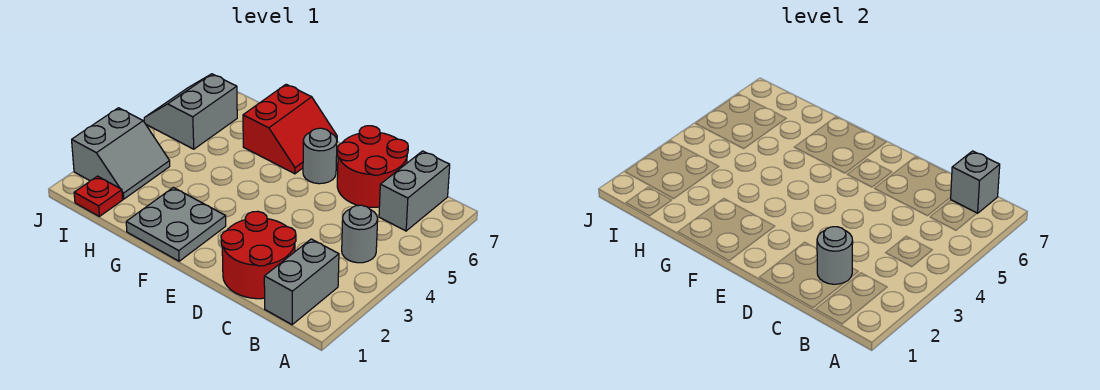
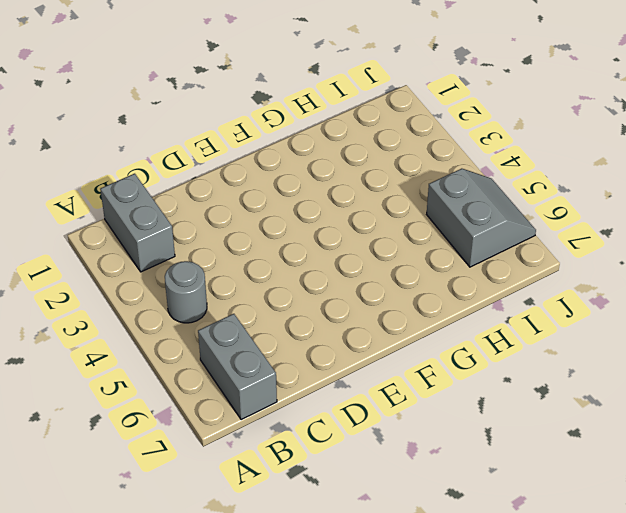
none -> red 2x2 round brick [221,211,296,299]
none -> red 2x2 round brick [337,126,408,207]
none -> grey 1x1 round brick [303,128,337,184]

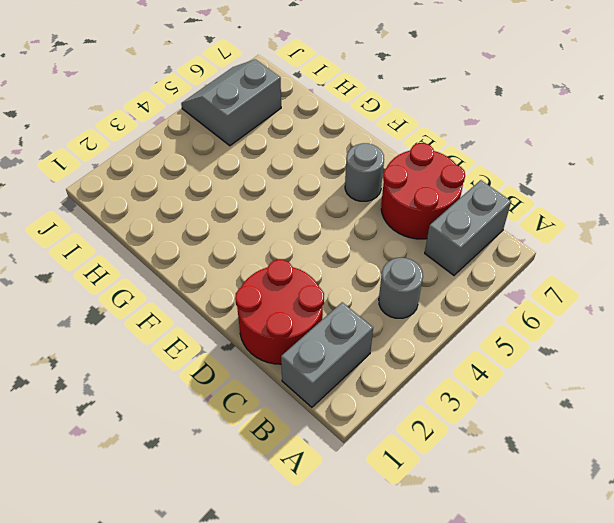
none -> grey 2x2 plate [126,187,226,261]
none -> red 2x2 slope [243,84,337,174]
none -> red 1x1 plate [74,176,123,216]

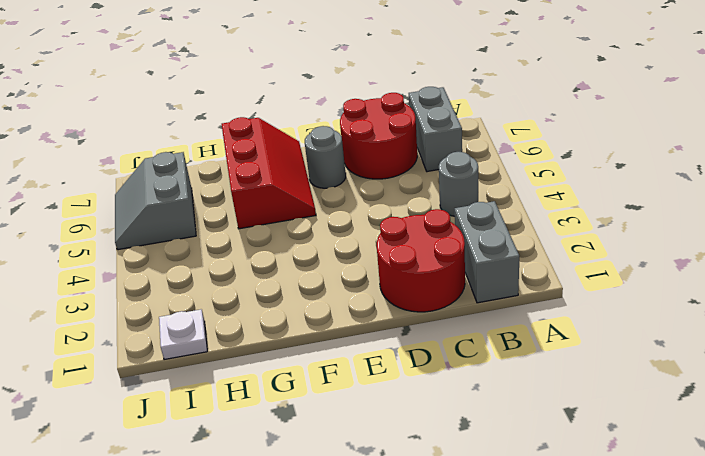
red 2x3 slope [222,117,316,229] -> red 2x2 slope [243,84,337,174]
white 1x1 plate [159,310,207,360] -> red 1x1 plate [74,176,123,216]
none -> grey 2x2 plate [126,187,226,261]
none -> grey 2x2 slope [72,108,170,199]
none -> grey 1x1 brick [950,151,1000,213]

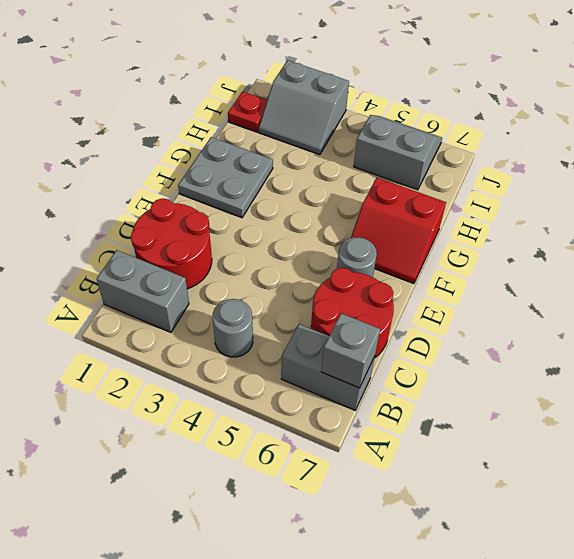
none -> grey 1x1 round brick [817,227,853,284]

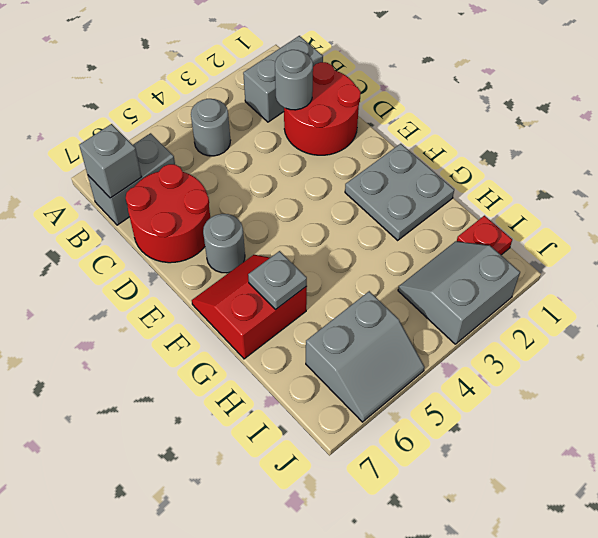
grey 1x1 plate [248,251,307,310] -> none

